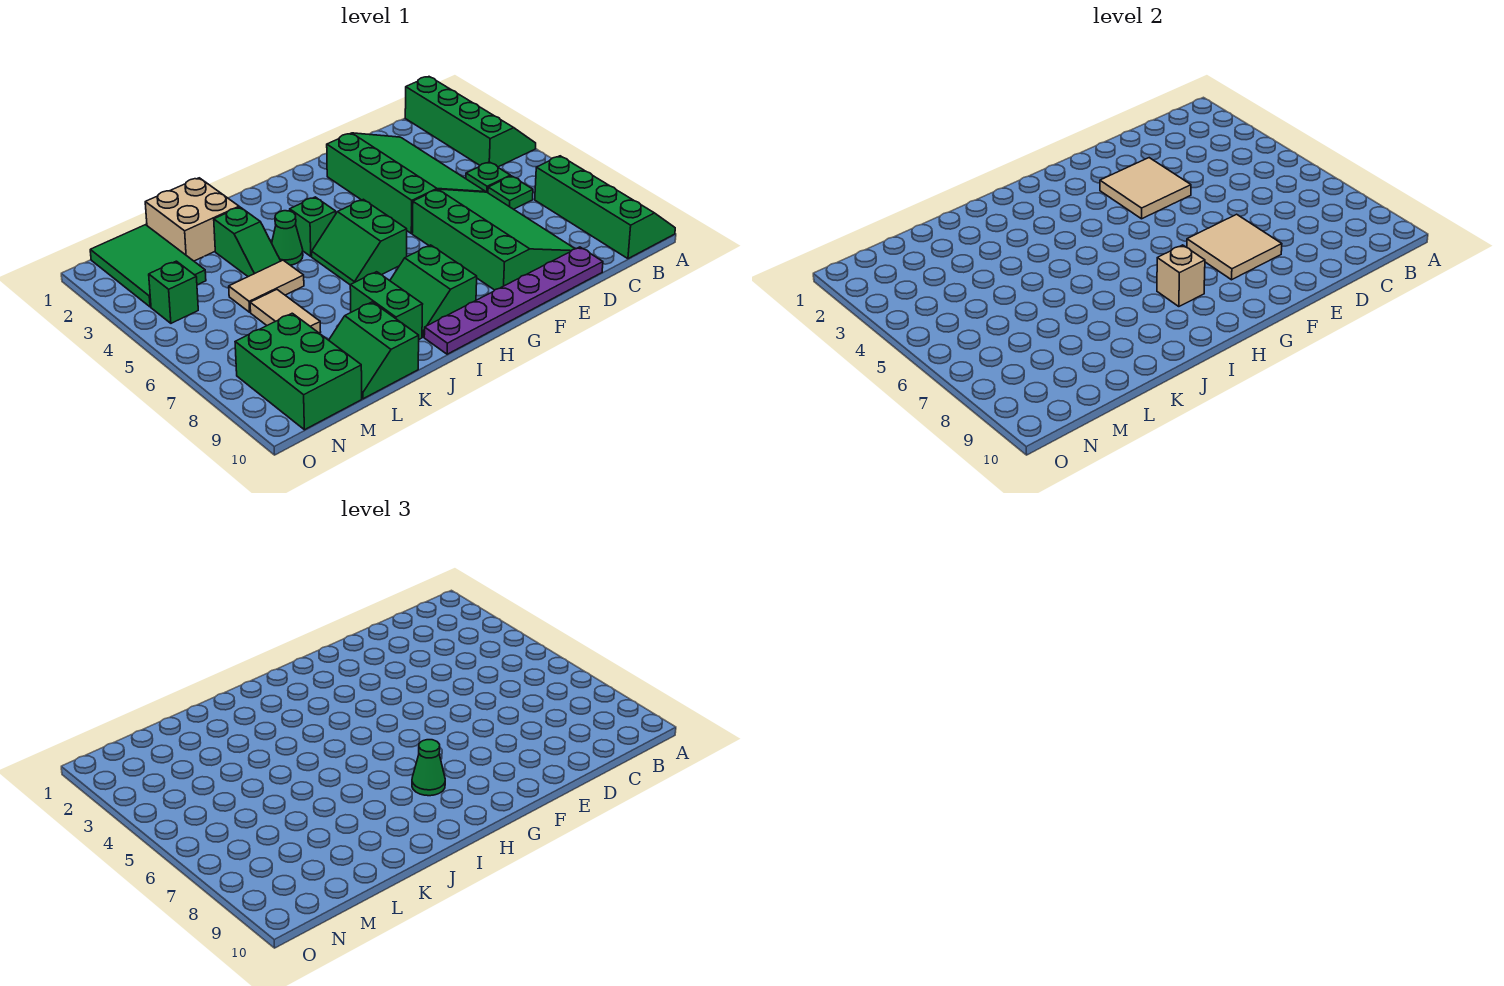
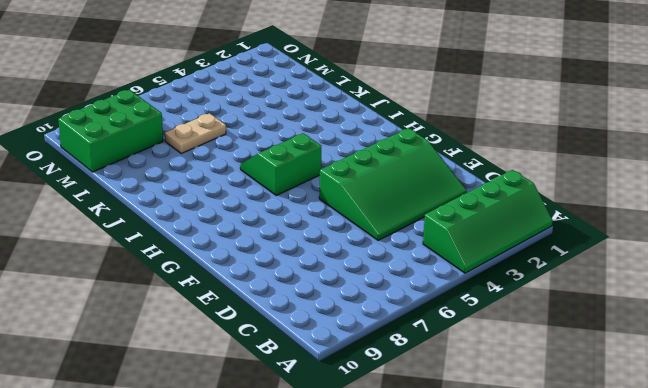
tan 1x2 plate [165,113,226,153] -> tan 1x2 tile [250,290,320,333]
none -> green 2x4 slope [535,156,675,259]
none -> green 1x1 plate [466,162,510,193]
none -> green 1x1 plate [488,176,533,209]

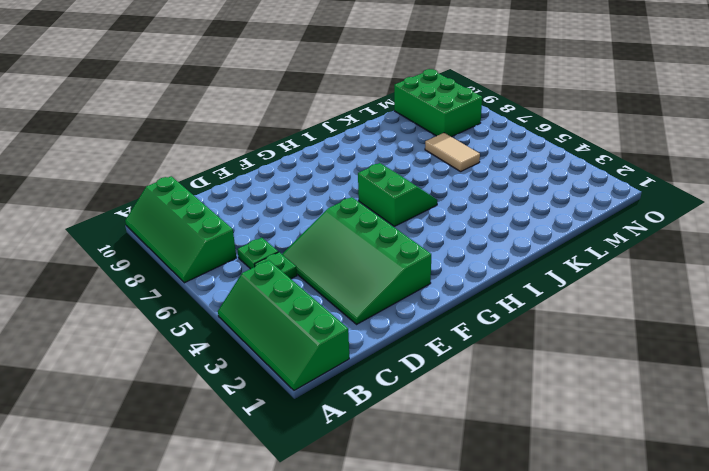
none -> green 3x4 slope [412,189,575,290]
none -> purple 1x6 plate [424,247,603,354]
none -> green 2x2 slope [390,245,477,337]

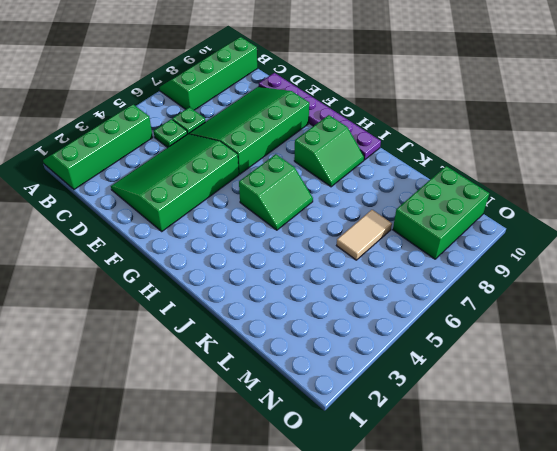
none -> green 1x1 brick [290,197,336,256]
none -> green 1x1 cone [272,211,303,265]
none -> green 1x2 brick [350,272,423,339]

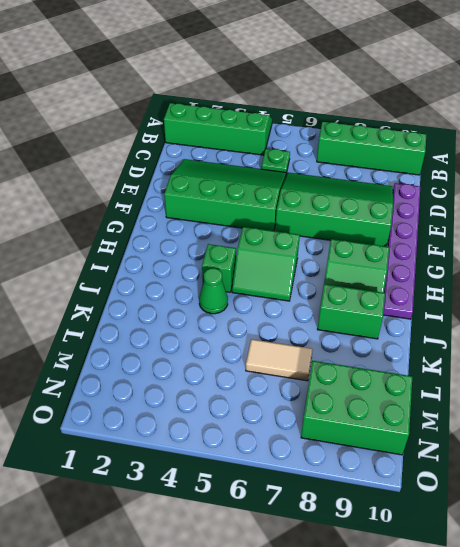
none -> green 1x1 plate [488,176,533,209]
none -> tan 2x2 brick [145,178,239,261]
none -> green 1x2 slope [214,207,280,277]

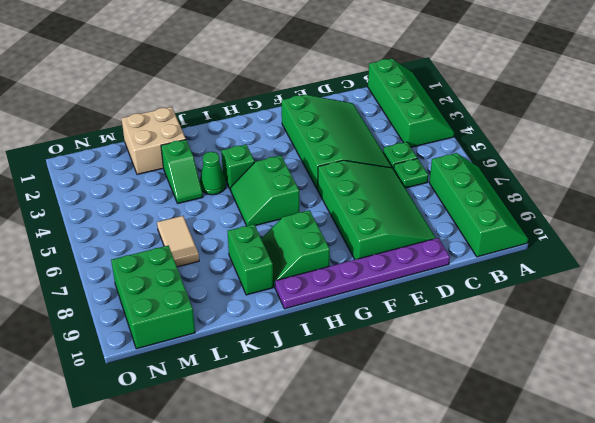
none -> tan 1x2 tile [229,260,304,312]
none -> green 2x2 slope [329,302,419,399]
none -> green 2x3 tile [90,225,206,307]

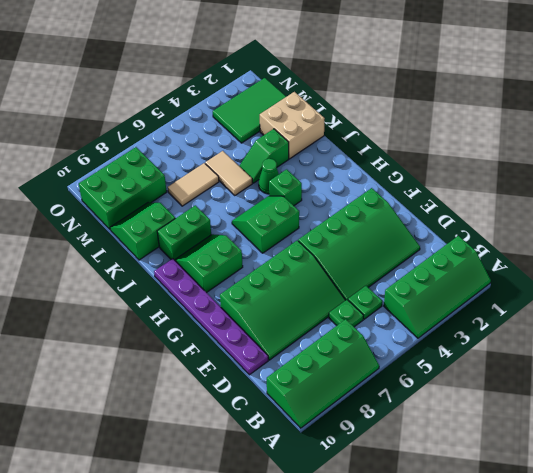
none -> green 1x1 brick [149,261,198,323]
none -> tan 2x2 tile [1100,158,1191,219]
none -> tan 2x2 tile [1187,214,1282,280]

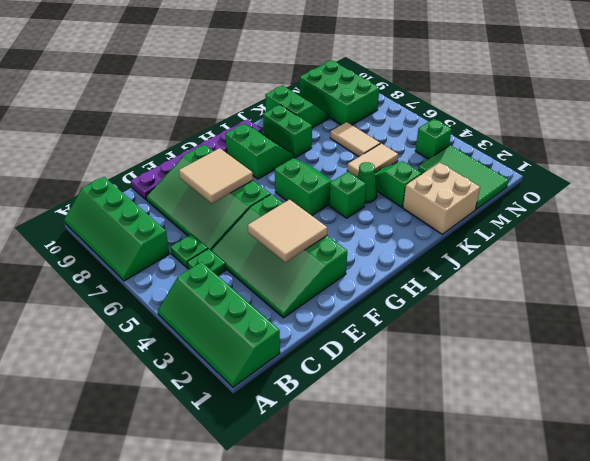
none -> tan 1x1 brick [1157,245,1205,307]
none -> green 1x1 cone [412,740,445,796]

